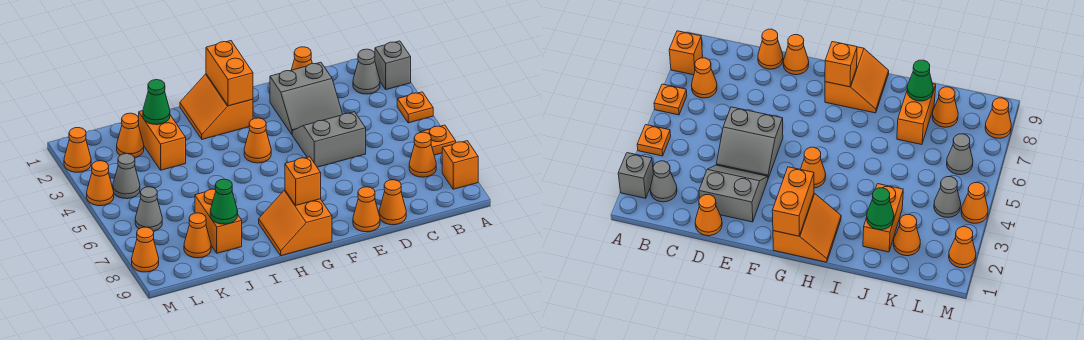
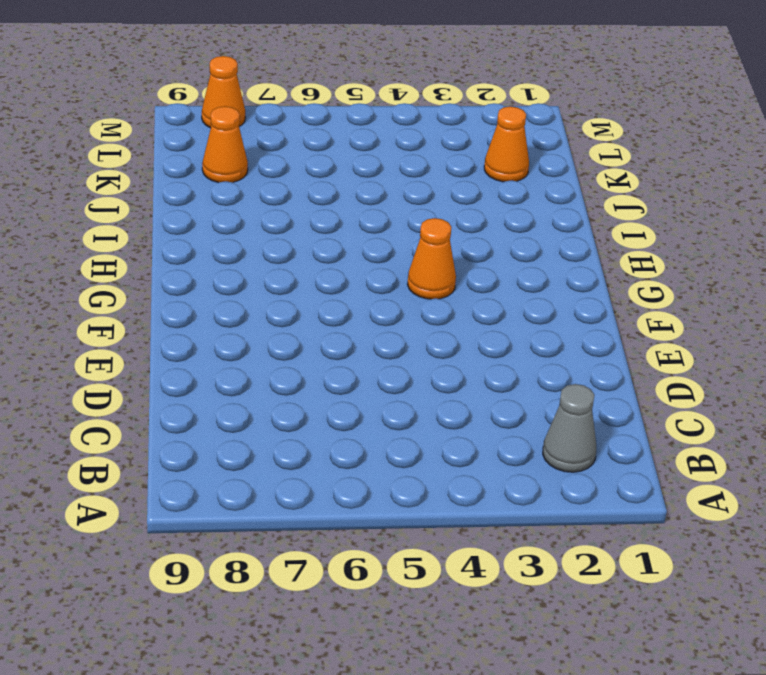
none -> grey 1x1 brick [375,41,411,90]
none -> orange 1x1 plate [397,92,433,123]
none -> orange 1x1 plate [420,125,456,155]

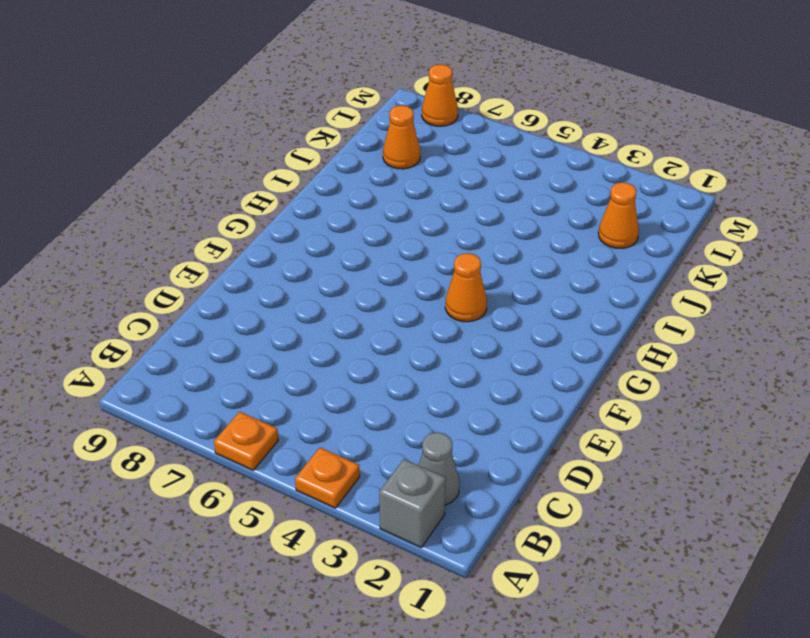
none -> orange 1x1 brick [442,141,478,189]
none -> orange 1x1 cone [409,132,436,177]
none -> orange 1x1 cone [292,47,312,70]

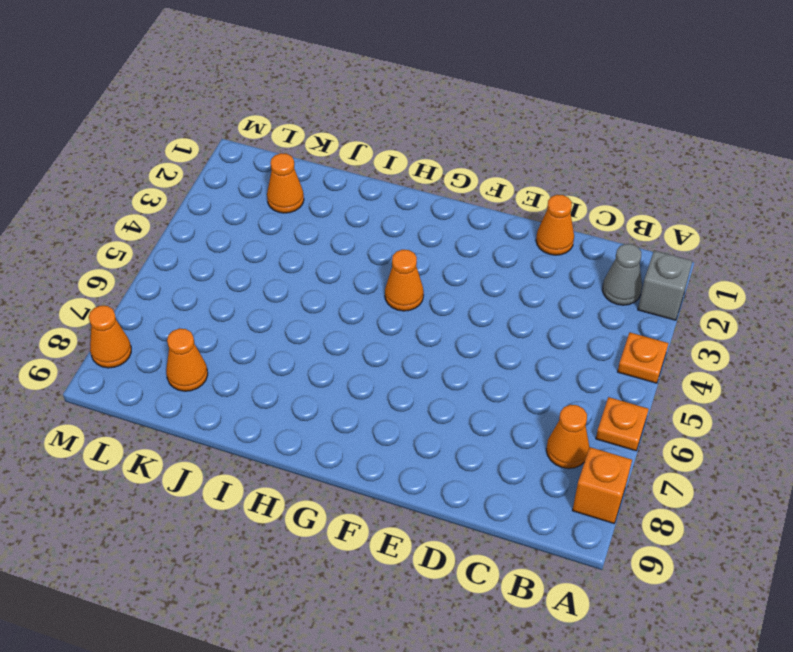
none -> grey 2x2 slope [270,62,343,134]
none -> grey 2x2 slope [292,112,366,167]
none -> orange 1x1 cone [379,180,406,225]

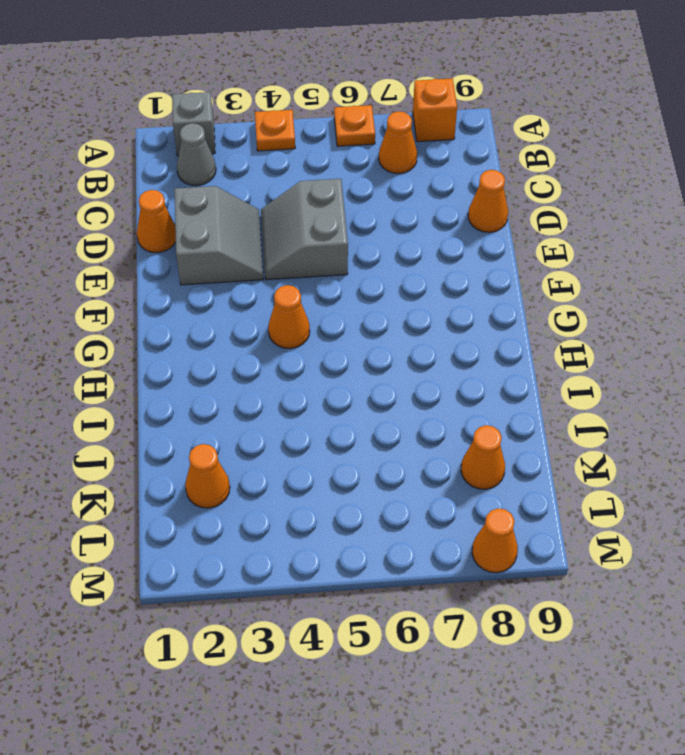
none -> orange 1x1 cone [353,187,380,232]
none -> orange 2x2 slope [180,74,253,139]
none -> orange 2x2 slope [259,190,332,256]

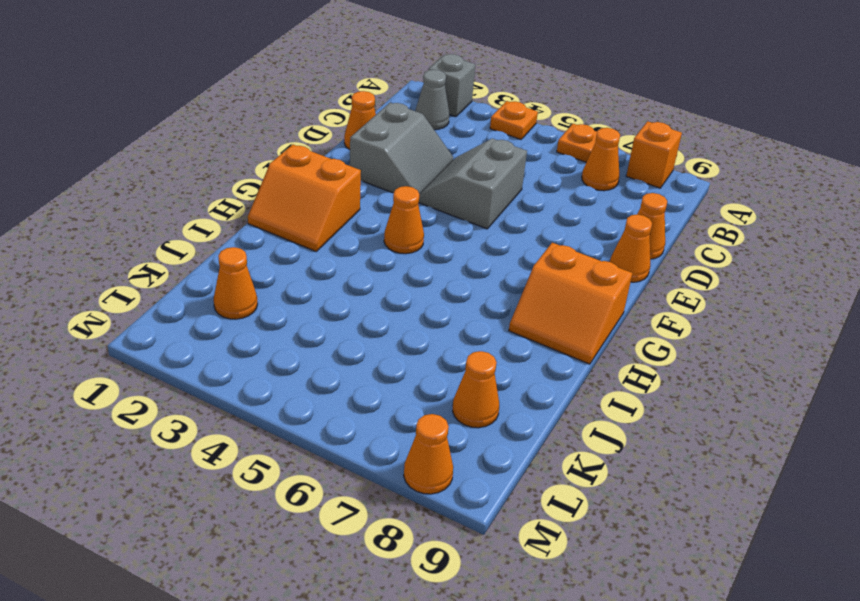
none -> orange 1x2 brick [139,111,186,170]
none -> orange 1x2 brick [195,189,242,253]
none -> grey 1x1 cone [113,154,140,199]

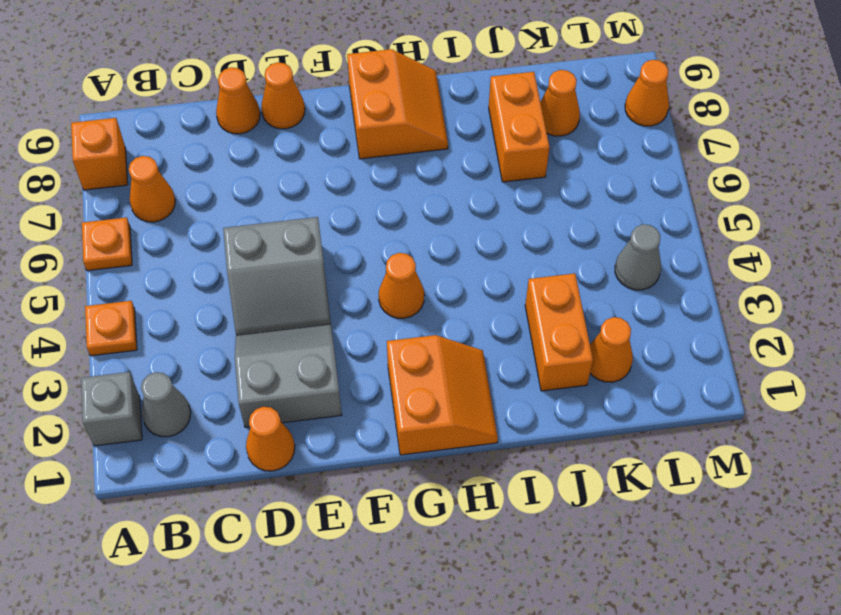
none -> grey 1x1 cone [135,187,162,231]
none -> orange 1x1 cone [64,128,91,172]
none -> orange 1x1 cone [87,161,114,206]

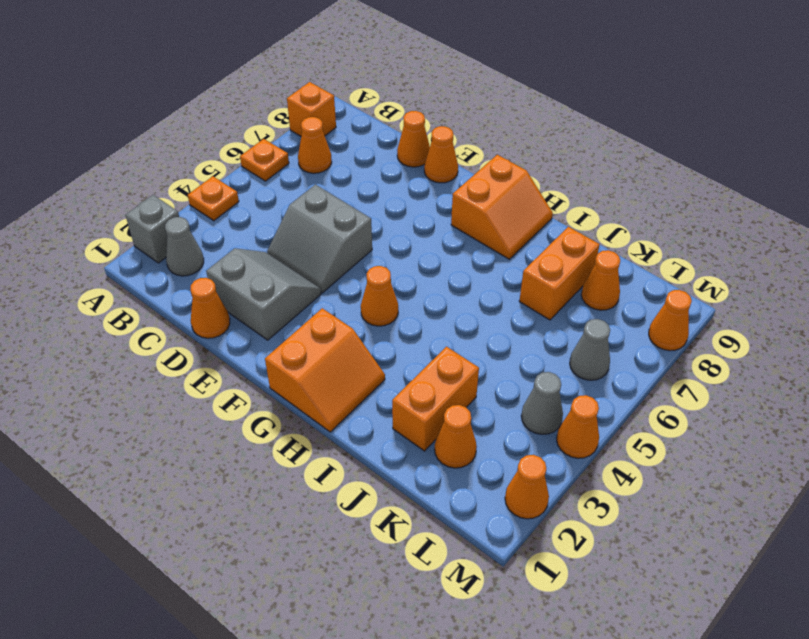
none -> orange 1x2 brick [206,41,253,106]
none -> orange 1x1 brick [285,157,321,205]
none -> green 1x1 cone [143,80,170,125]

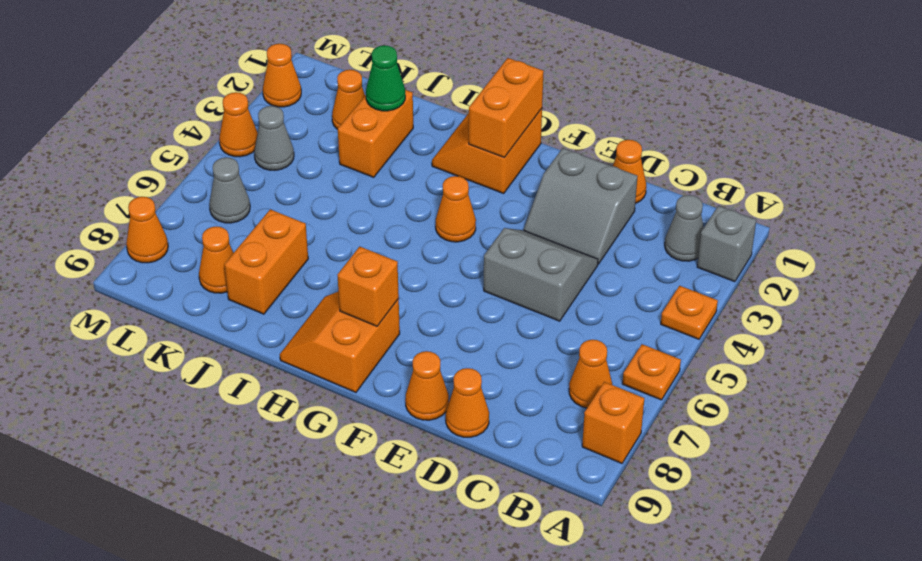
none -> green 1x1 cone [210,179,238,224]

